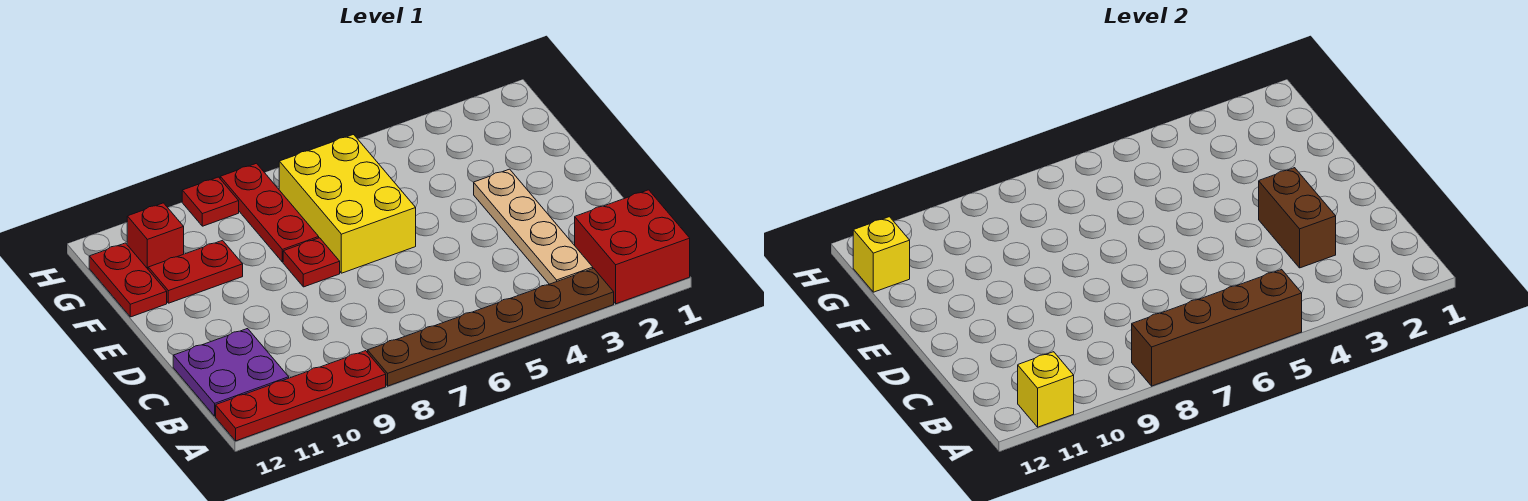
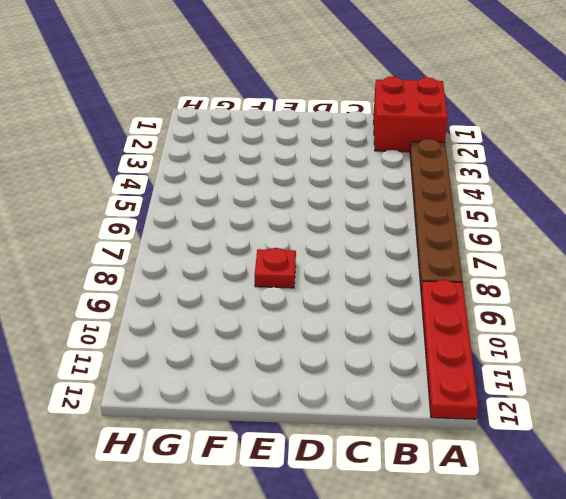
none -> tan 1x4 plate [474,169,593,284]
none -> purple 2x2 plate [173,329,289,416]
none -> yellow 2x3 brick [279,135,416,273]

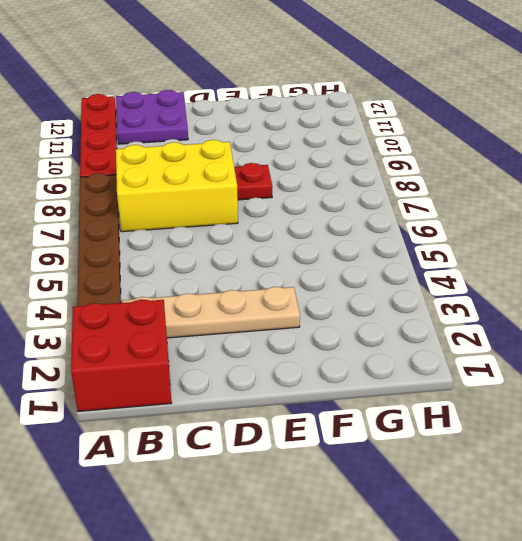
yellow 2x3 brick [116,140,238,232] -> yellow 2x3 brick moved to [279,135,416,273]
none -> red 1x3 plate [220,163,319,262]
none -> red 1x2 plate [148,240,243,303]
none -> red 1x2 plate [89,243,167,317]

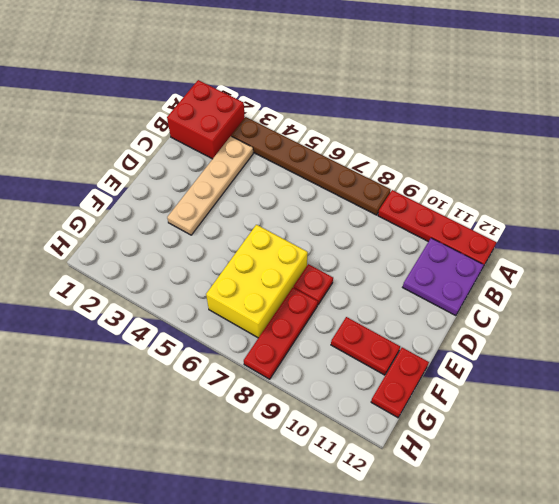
none -> red 1x1 brick [127,203,184,269]
none -> red 1x1 plate [182,177,239,226]
none -> brown 1x4 brick [1132,269,1302,386]

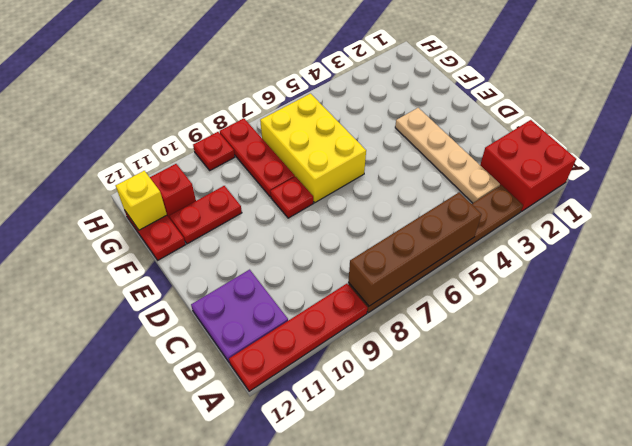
none -> yellow 1x1 brick [1018,352,1074,427]
none -> brown 1x2 brick [1259,168,1336,268]

